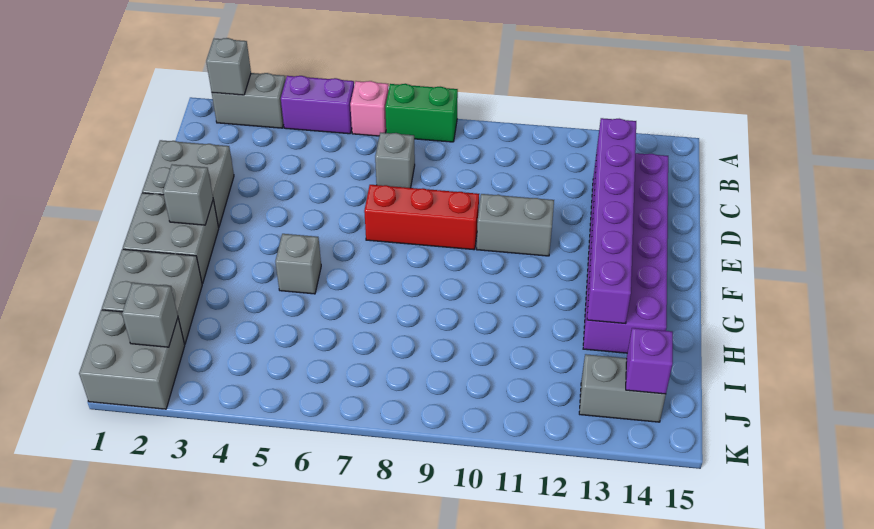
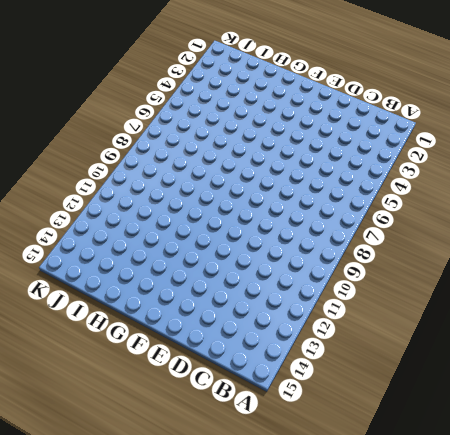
none -> grey 1x2 brick [212,73,286,128]
none -> purple 1x2 brick [281,76,354,134]
none -> pink 1x1 brick [350,81,389,136]

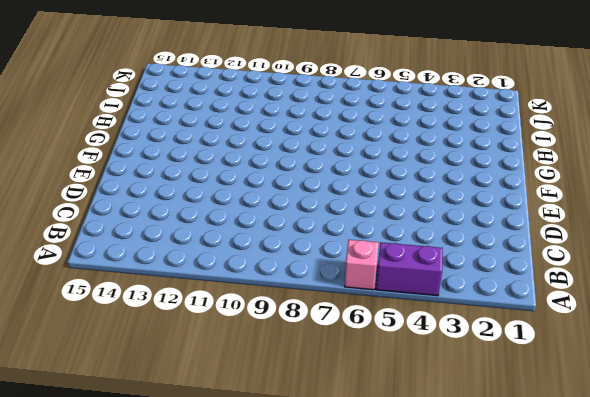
none -> grey 1x2 brick [212,73,286,128]
none -> green 1x2 brick [385,84,458,142]
none -> grey 1x1 brick [375,133,415,188]

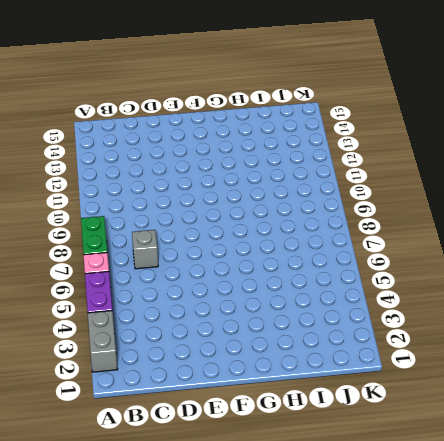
none -> purple 2x6 brick [583,152,668,353]
none -> grey 2x2 brick [142,140,234,227]
none -> red 1x3 brick [364,185,479,250]

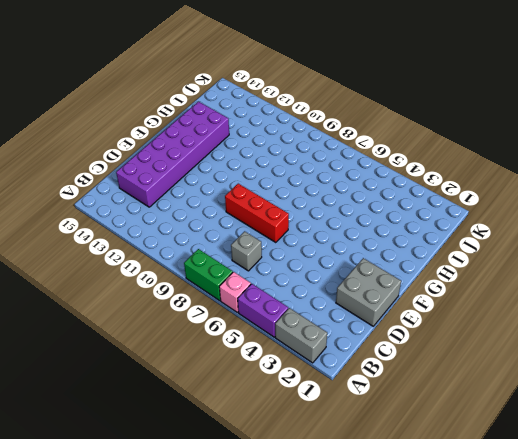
none -> grey 1x2 brick [477,194,554,256]
none -> grey 2x2 brick [123,193,219,284]
none -> grey 1x1 brick [275,234,321,294]

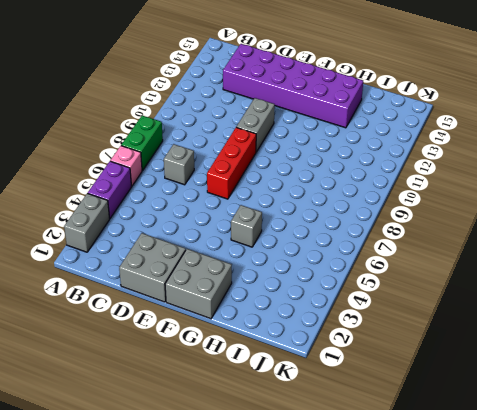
none -> grey 2x2 brick [102,249,202,344]
none -> grey 2x2 brick [79,310,185,409]
none -> grey 1x2 brick [579,354,666,422]

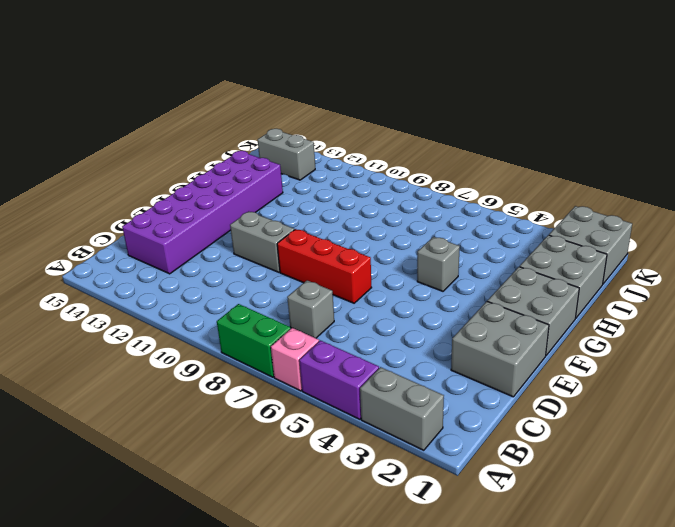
none -> grey 1x1 brick [206,38,251,95]
none -> purple 1x6 brick [587,118,636,324]
none -> grey 1x1 brick [163,164,213,225]

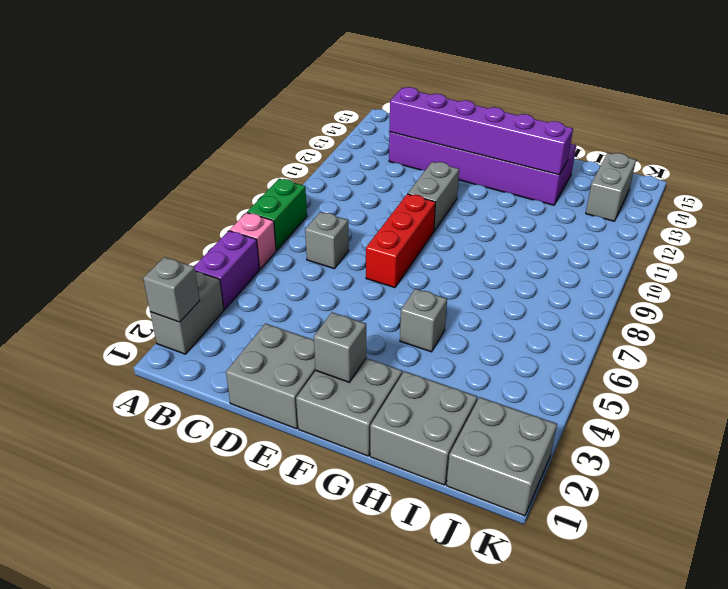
none -> grey 1x1 brick [122,283,178,347]
none -> purple 1x1 brick [626,328,673,394]

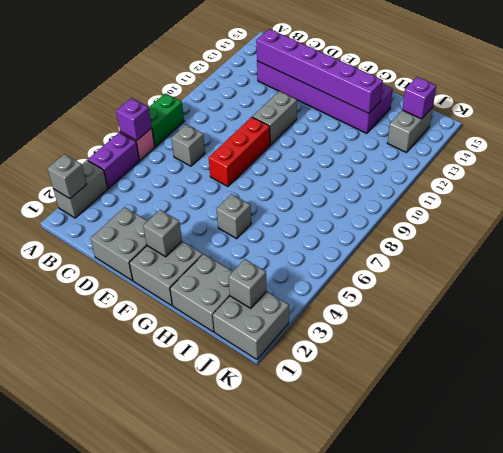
purple 1x1 brick [116,98,152,140] -> none

